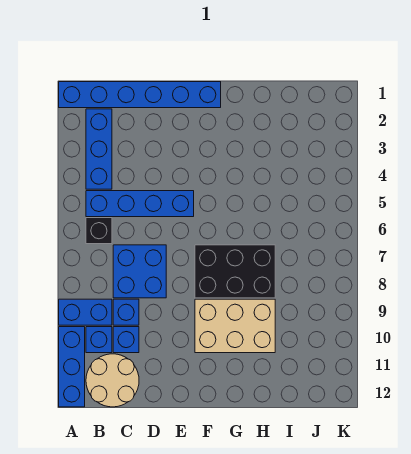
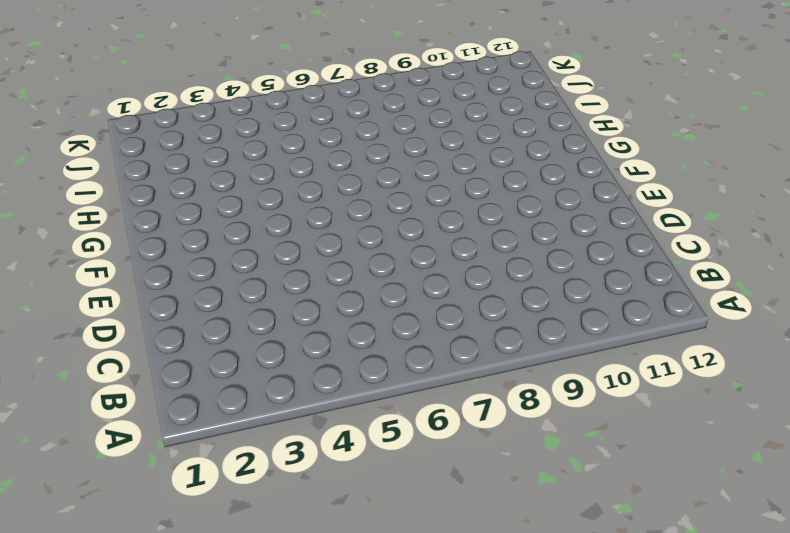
none -> blue 1x6 brick [59,82,221,108]
none -> blue 1x2 brick [59,299,112,325]
none -> blue 1x3 brick [59,327,85,407]

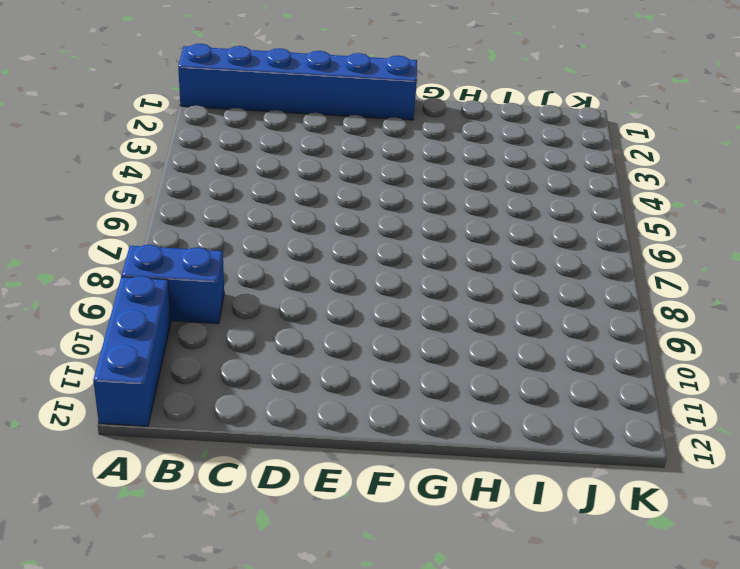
none -> blue 1x3 brick [86,109,112,189]
none -> blue 1x4 brick [86,191,194,217]
none -> black 1x1 brick [86,218,112,244]

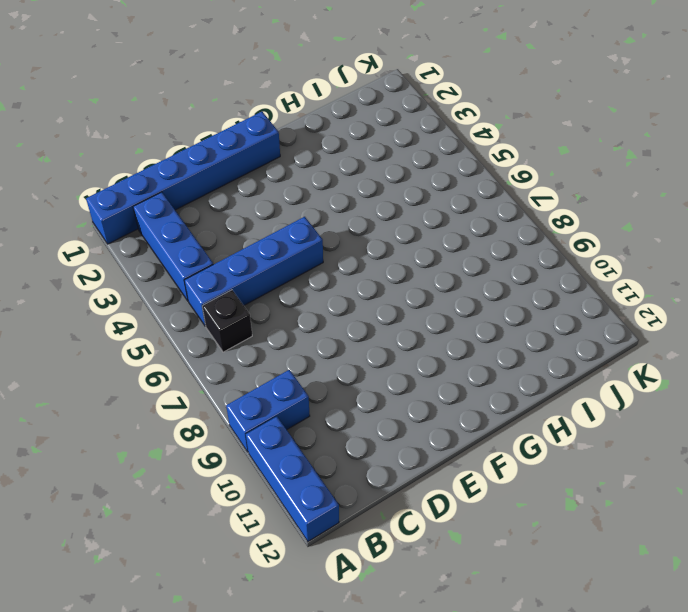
none -> blue 1x1 brick [86,327,112,353]
none -> tan 2x2 round brick [86,354,139,407]
none -> blue 2x2 brick [113,245,166,298]

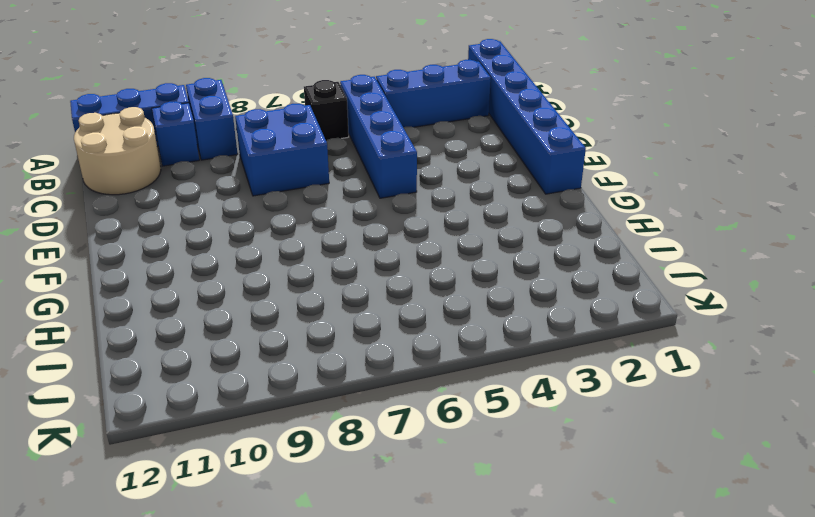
none -> blue 1x1 brick [113,299,139,325]
none -> blue 1x1 brick [113,327,139,353]
none -> black 2x3 brick [195,245,275,298]

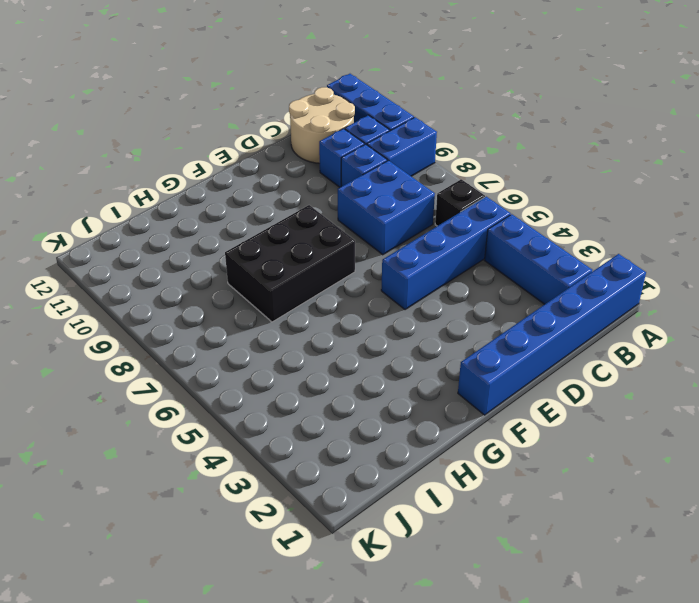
none -> tan 2x3 brick [195,299,275,353]

